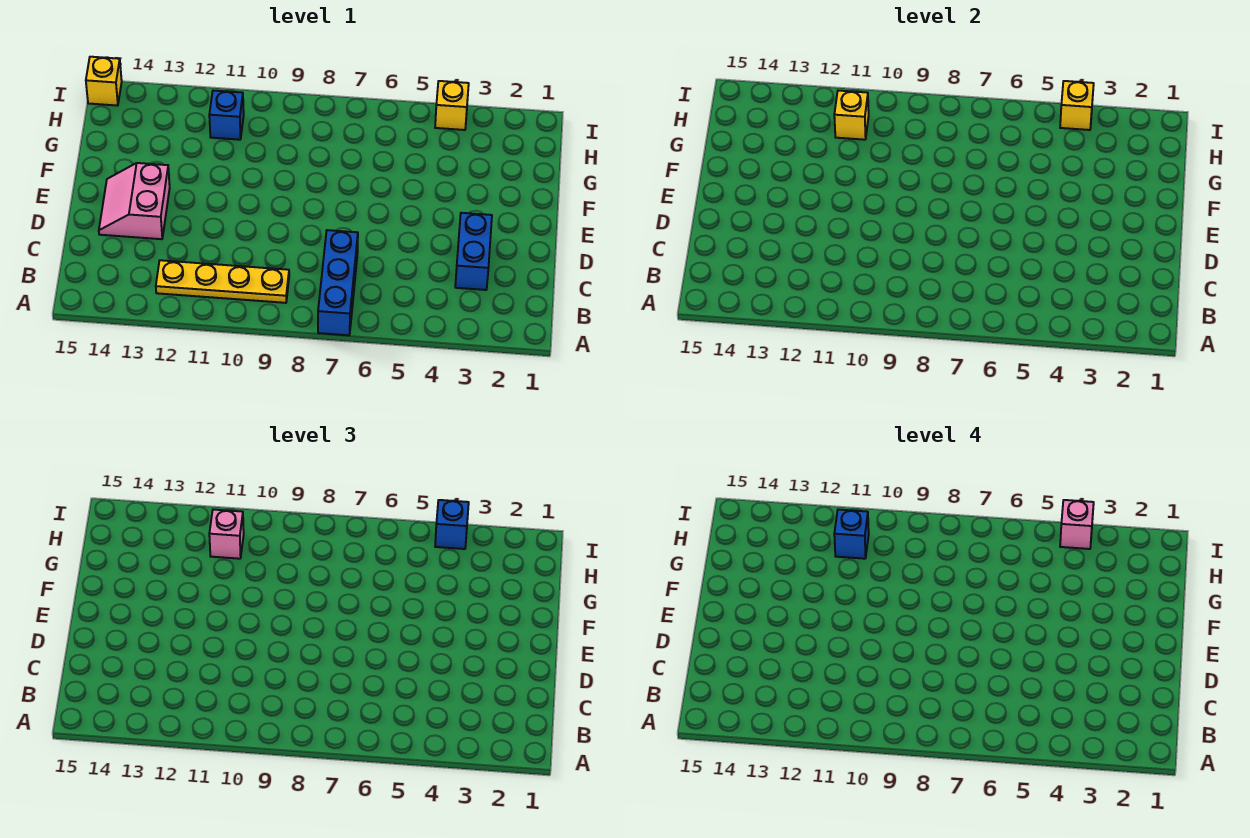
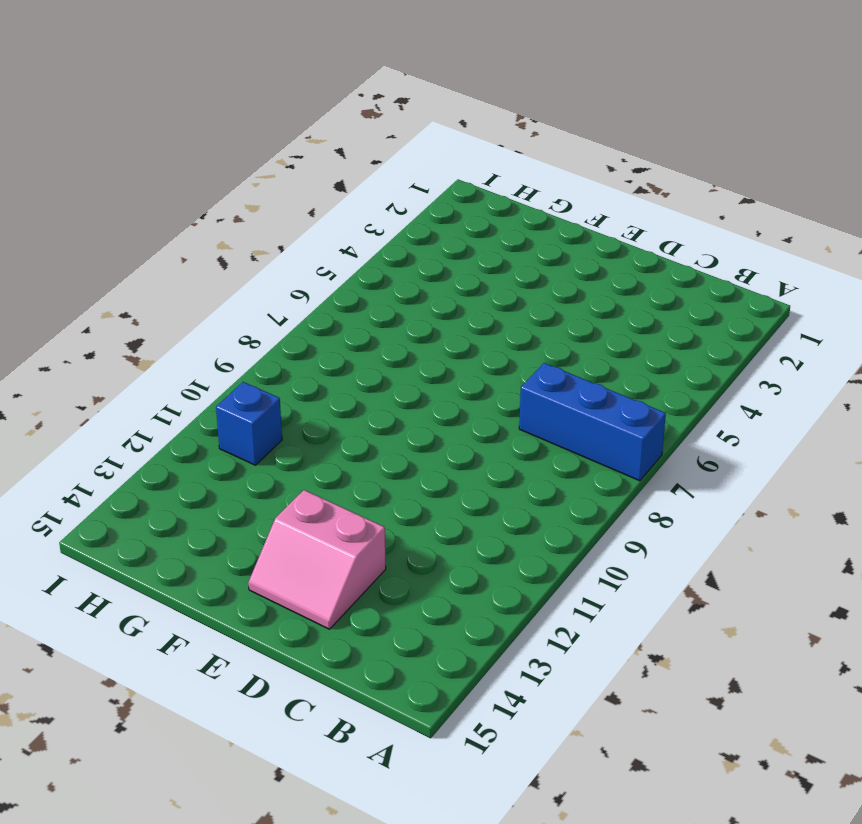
none -> yellow 1x4 plate [156,260,289,303]
none -> blue 1x2 brick [455,213,492,290]
none -> yellow 1x1 brick [435,81,469,130]

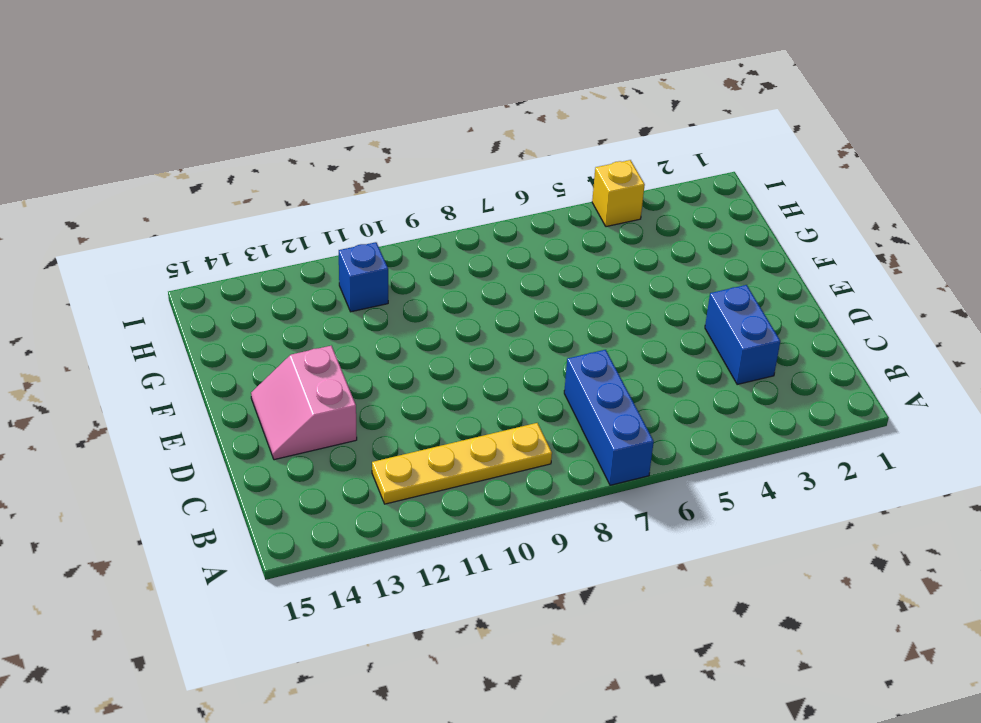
none -> yellow 1x1 brick [86,57,122,106]
none -> yellow 1x1 brick [834,91,869,140]
none -> yellow 1x1 brick [1060,81,1094,130]

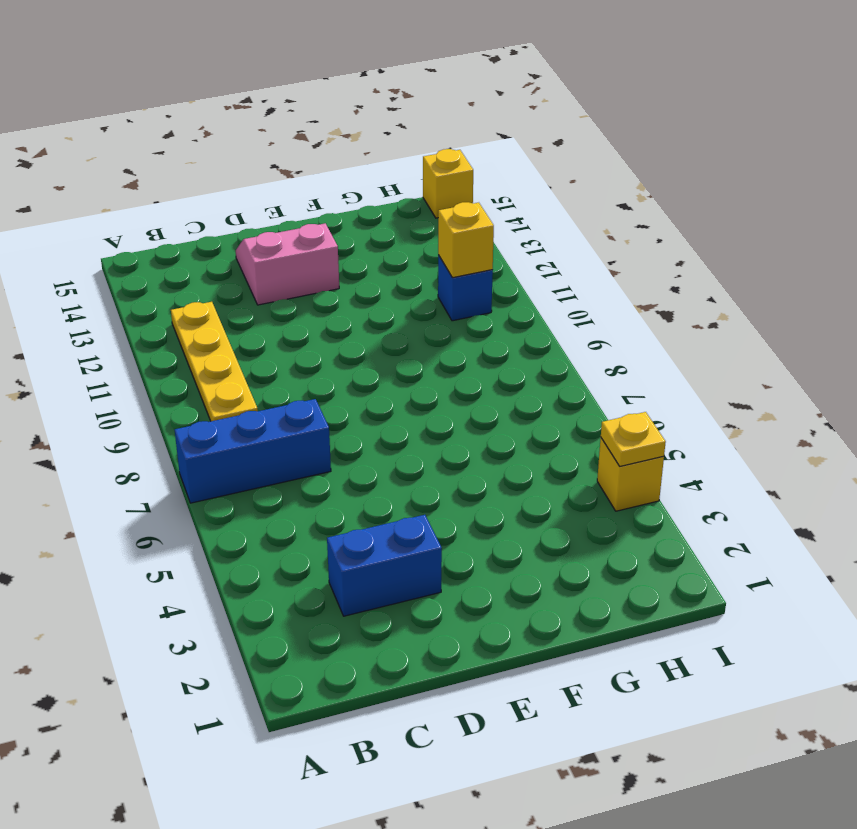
yellow 1x1 plate [601,412,666,466] -> yellow 1x1 brick [1060,81,1094,130]
none -> pink 1x1 brick [209,510,244,559]
none -> blue 1x1 brick [435,500,469,549]
none -> blue 1x1 brick [834,510,869,559]

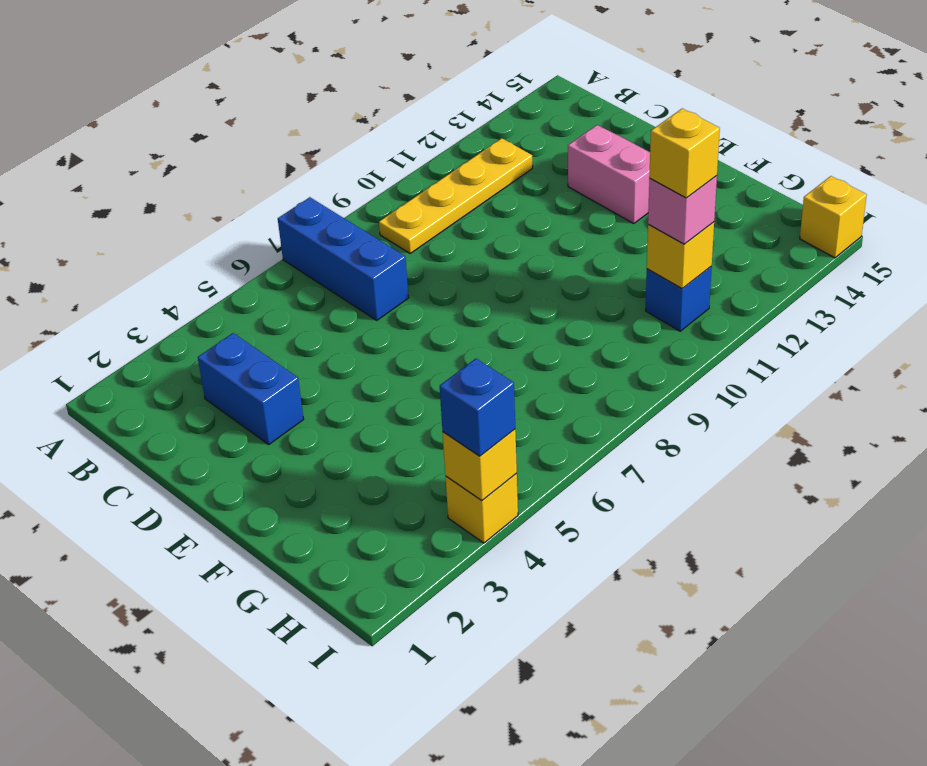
yellow 1x1 brick [649,108,720,198] -> blue 1x1 brick [834,510,869,559]
none -> pink 1x1 brick [1060,500,1094,549]

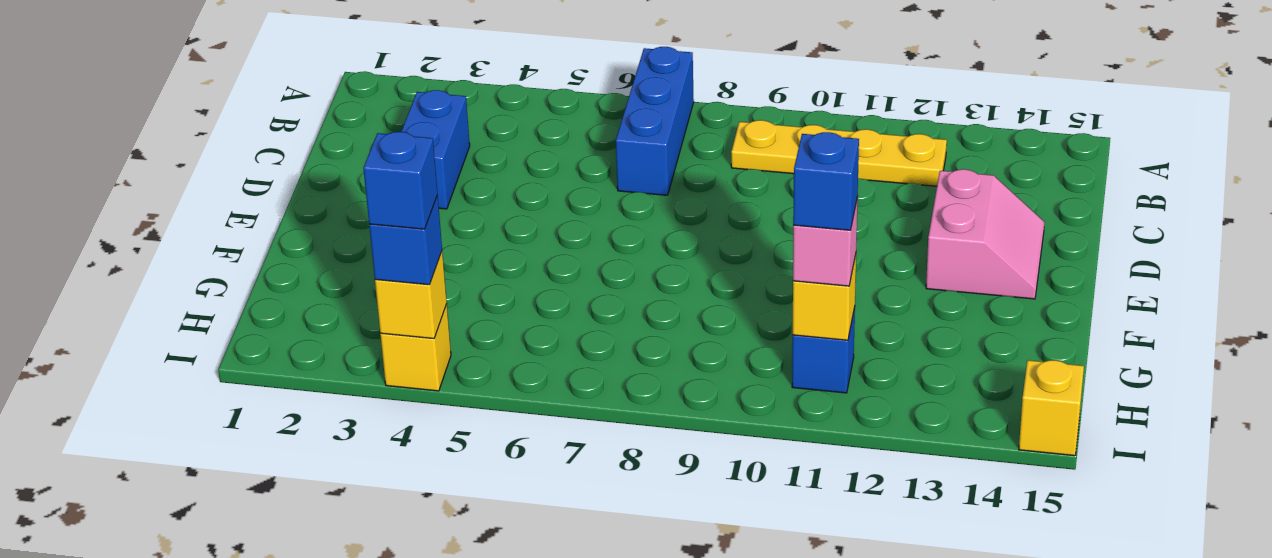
blue 1x1 brick [363,132,438,229] -> pink 1x1 brick [1060,500,1094,549]

